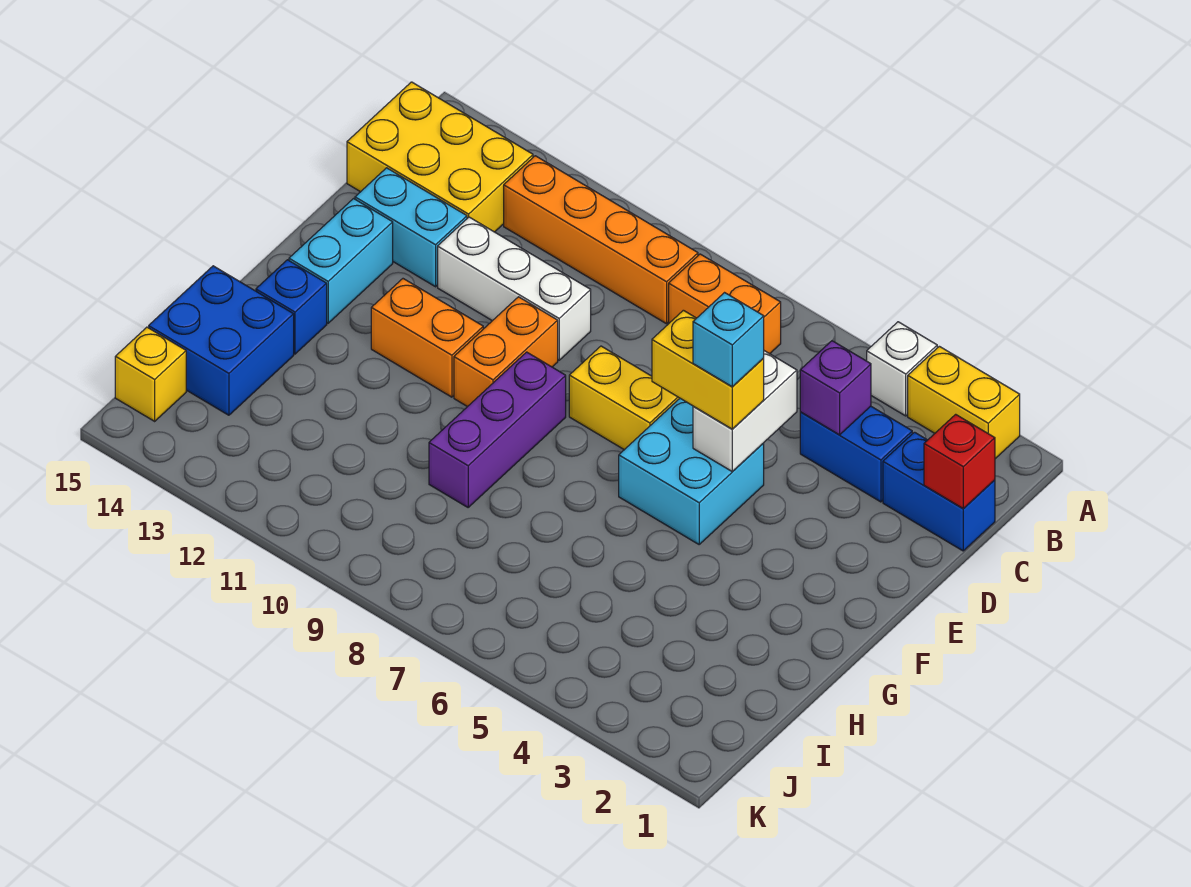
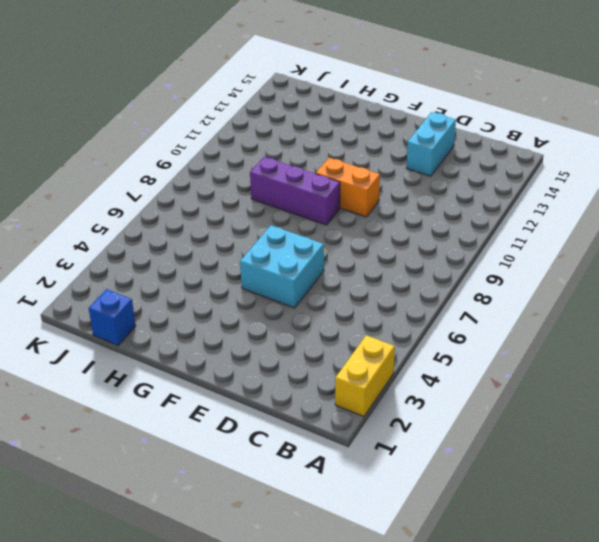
blue 1x1 brick [89,289,136,345] -> blue 1x1 brick moved to [256,260,327,354]
none -> white 1x1 brick [867,322,937,416]
none -> orange 1x2 brick [669,254,781,354]
none -> orange 1x4 brick [504,156,698,324]

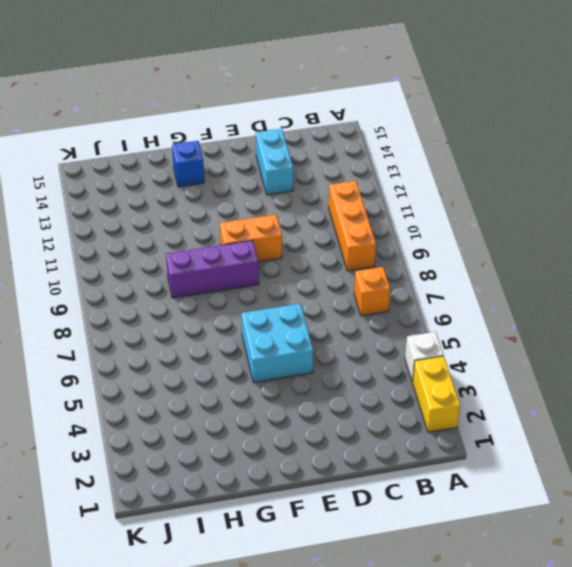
orange 1x1 brick [354,267,390,316] -> orange 1x2 brick [669,254,781,354]
orange 1x3 brick [329,181,376,271] -> orange 1x4 brick [504,156,698,324]
none -> yellow 2x3 brick [347,82,533,232]
none -> blue 1x2 brick [883,432,995,551]
none -> blue 1x2 brick [800,407,912,502]

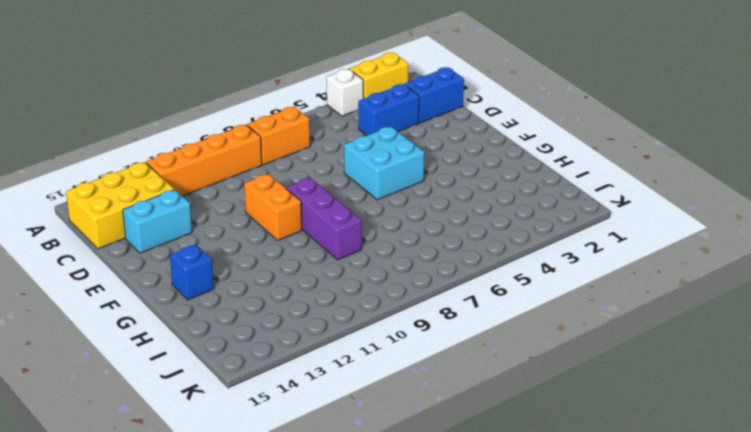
none -> white 1x3 brick [438,217,591,360]
none -> yellow 1x2 brick [569,346,680,450]
none -> cyan 1x2 brick [289,199,393,323]

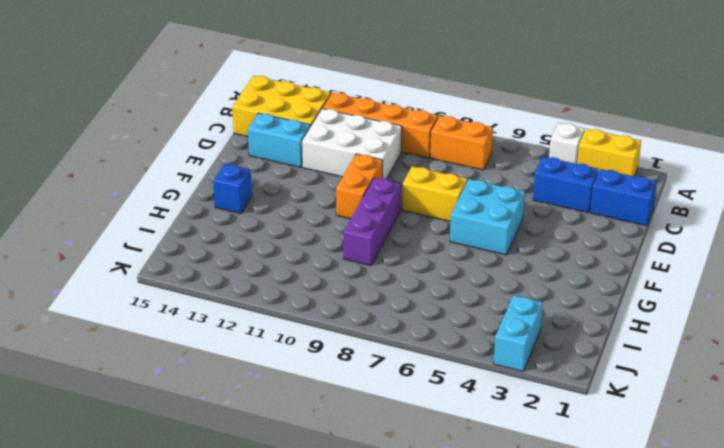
white 2x3 brick [302,109,402,179] -> white 1x3 brick [438,217,591,360]
cyan 1x2 brick [494,295,543,371] -> cyan 1x2 brick moved to [289,199,393,323]
none -> orange 1x2 brick [371,279,483,397]
none -> blue 2x2 brick [149,266,294,415]
none -> yellow 1x1 brick [115,327,186,421]

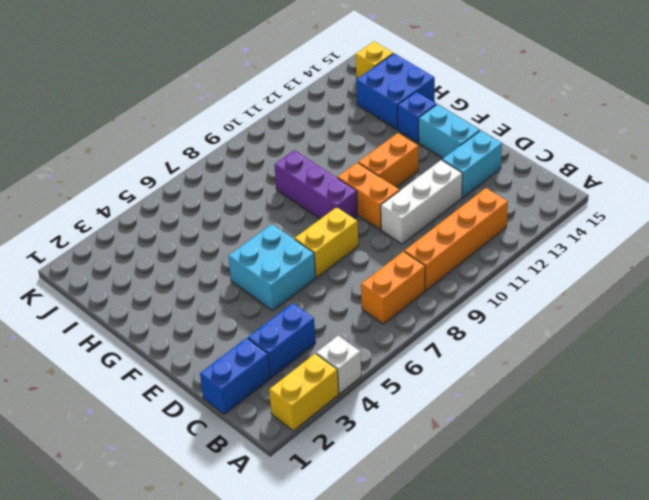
none -> yellow 2x3 brick [347,82,533,232]
none -> red 1x1 brick [924,414,995,509]
none -> purple 1x1 brick [800,341,871,435]

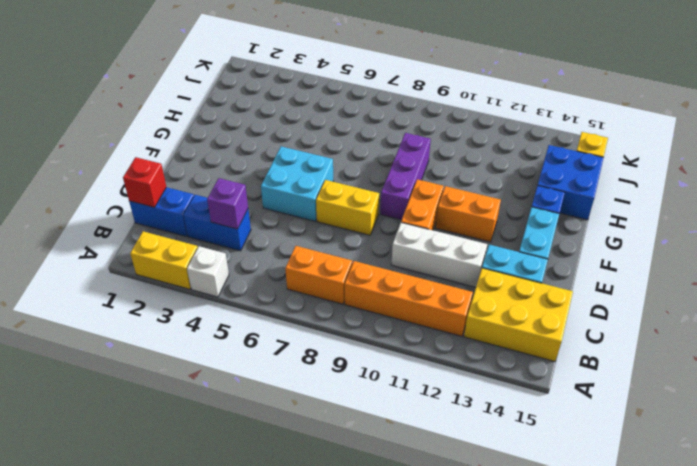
none -> white 1x2 brick [693,351,797,472]
none -> yellow 1x2 brick [652,310,764,429]
none -> cyan 1x1 brick [693,293,764,387]

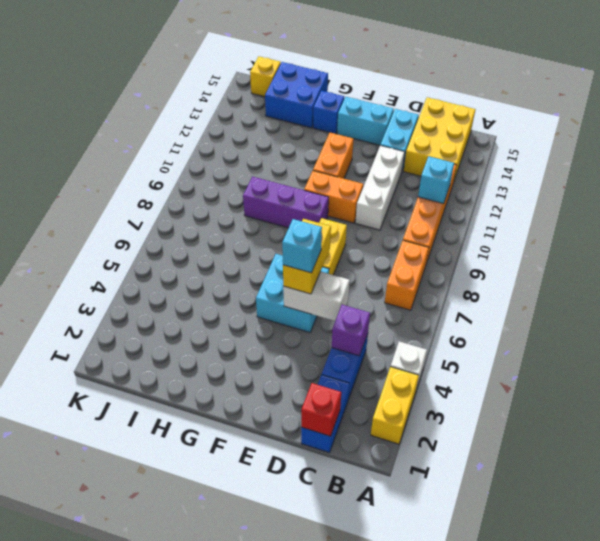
cyan 1x1 brick [418,156,454,204] -> none

